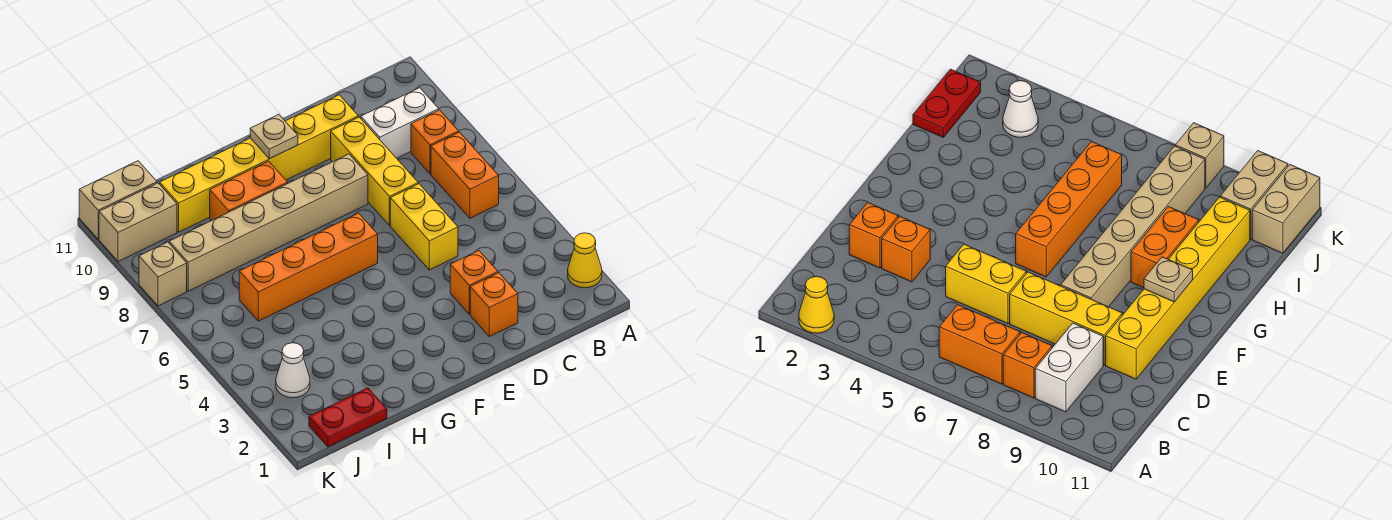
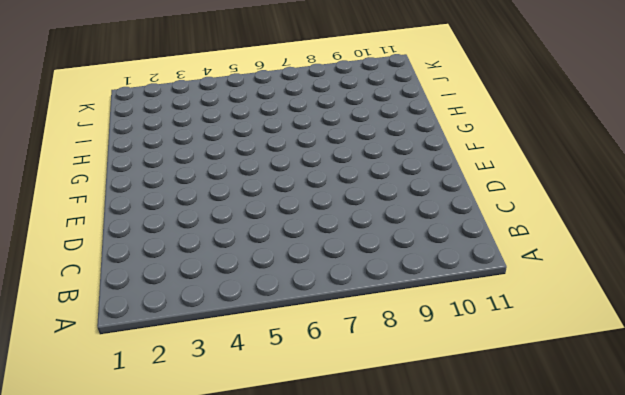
none -> yellow 1x1 cone [568,233,602,288]
none -> orange 1x2 brick [431,132,499,218]
none -> orange 1x1 brick [411,110,459,174]

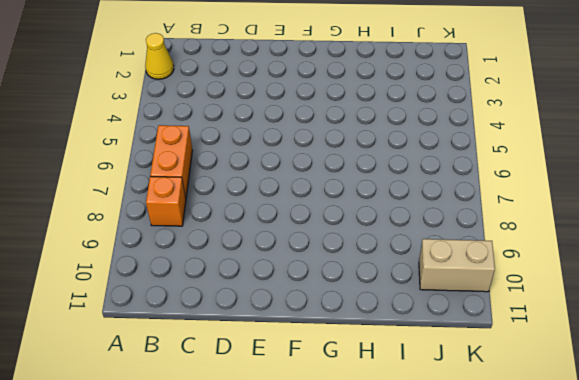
none -> white 1x2 brick [361,88,439,158]
none -> orange 1x1 brick [470,273,518,337]
none -> orange 1x1 brick [450,251,498,314]

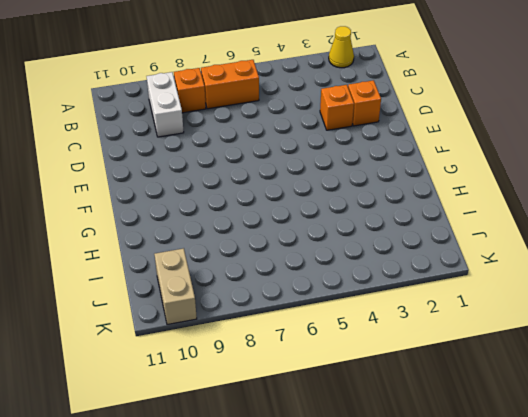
none -> yellow 1x2 brick [390,184,458,270]
none -> yellow 1x3 brick [331,117,418,225]
none -> yellow 1x6 brick [160,95,358,232]

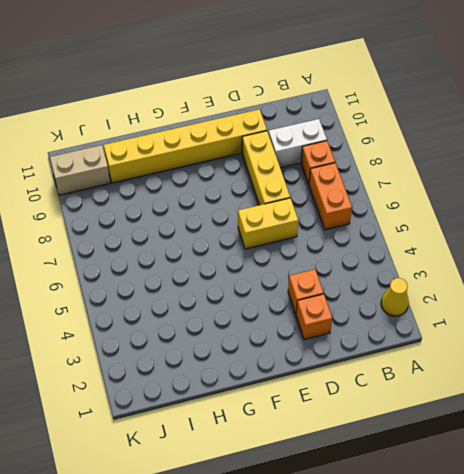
yellow 1x2 brick [238,198,298,249] -> yellow 1x2 brick turned to [390,184,458,270]
none -> tan 1x6 brick [169,154,368,291]
none -> orange 1x4 brick [239,213,378,321]
none -> orange 1x2 brick [210,161,288,221]

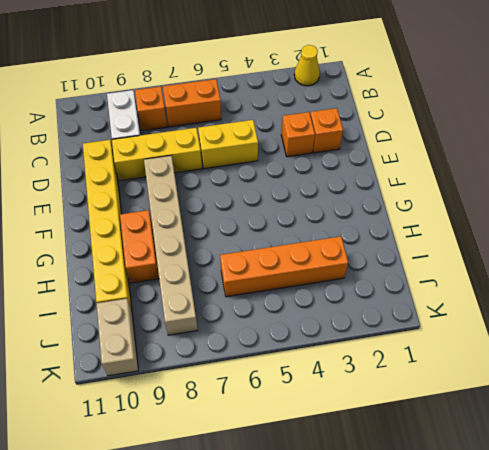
orange 1x4 brick [220,236,348,297] -> orange 1x4 brick turned to [239,213,378,321]
none -> red 1x2 plate [309,388,387,447]
none -> white 1x1 cone [276,343,310,398]
none -> tan 1x2 brick [79,161,157,239]

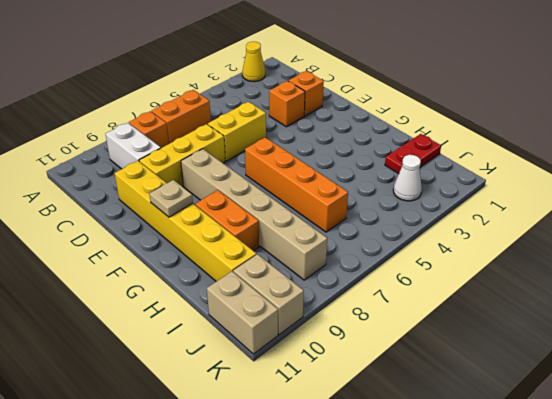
red 1x2 plate [385,134,441,174] -> red 1x2 plate turned to [309,388,387,447]
none -> tan 1x1 brick [139,242,187,306]

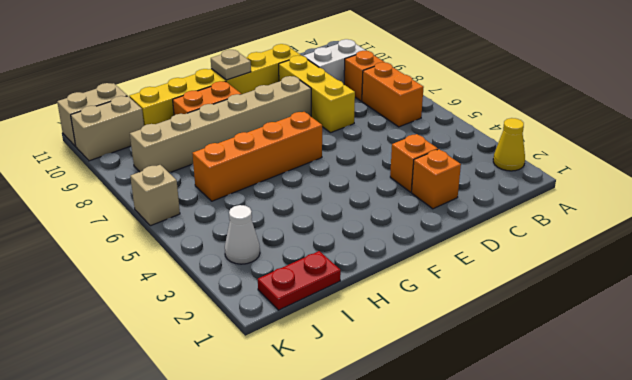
tan 1x1 brick [130,165,180,226] -> tan 1x1 brick moved to [139,242,187,306]
none -> yellow 1x2 brick [390,184,458,270]

